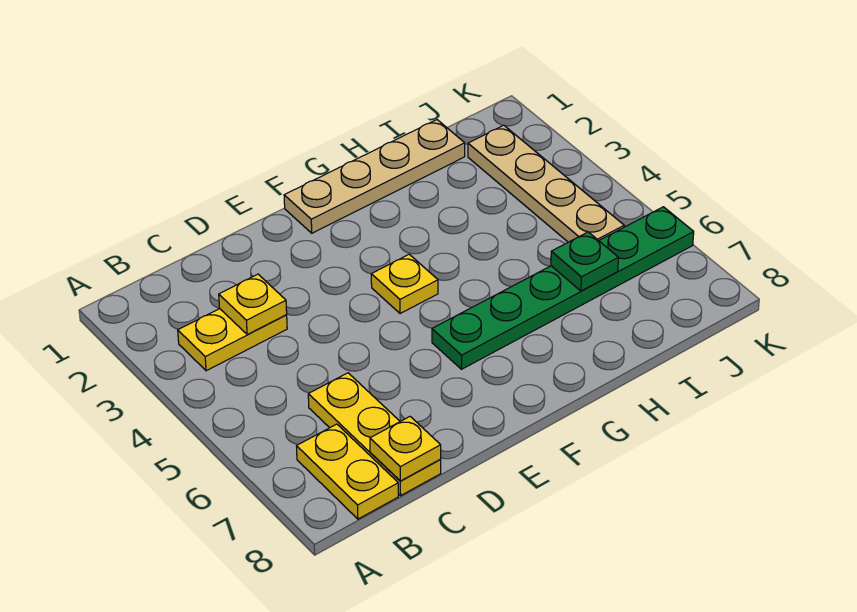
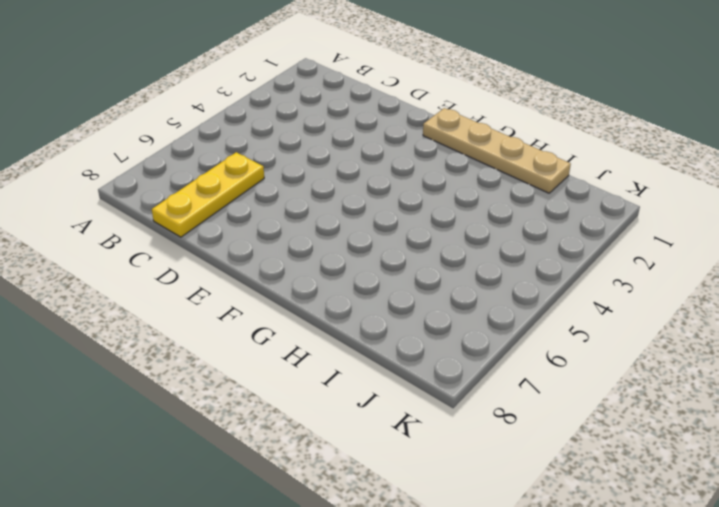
none -> yellow 1x2 plate [178,309,287,371]
none -> yellow 1x2 plate [297,424,398,519]

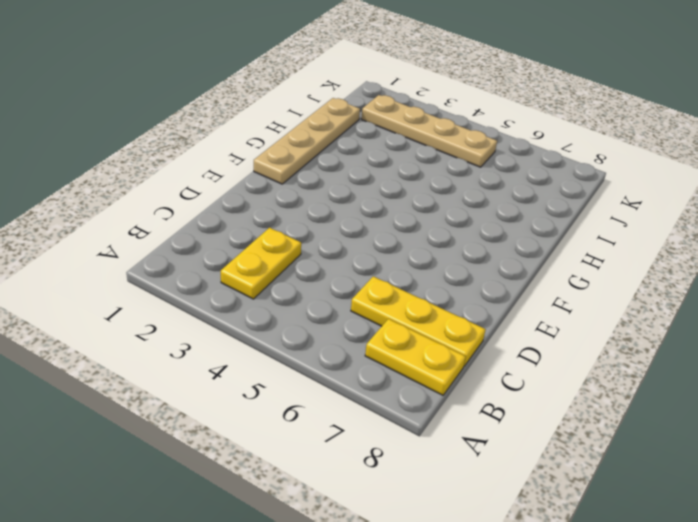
none -> yellow 1x1 plate [371,254,438,314]
none -> green 1x6 plate [432,207,694,369]

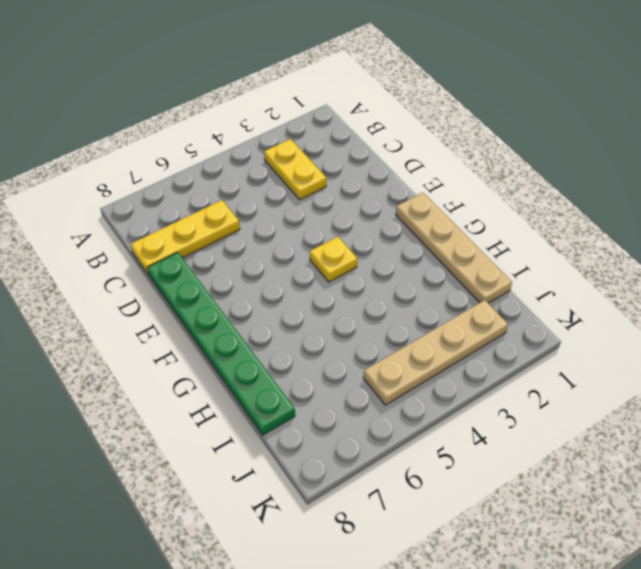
green 1x6 plate [147,252,295,435] -> green 1x6 plate moved to [432,207,694,369]
none -> yellow 1x2 plate [297,424,398,519]
none -> yellow 1x1 plate [219,274,287,335]

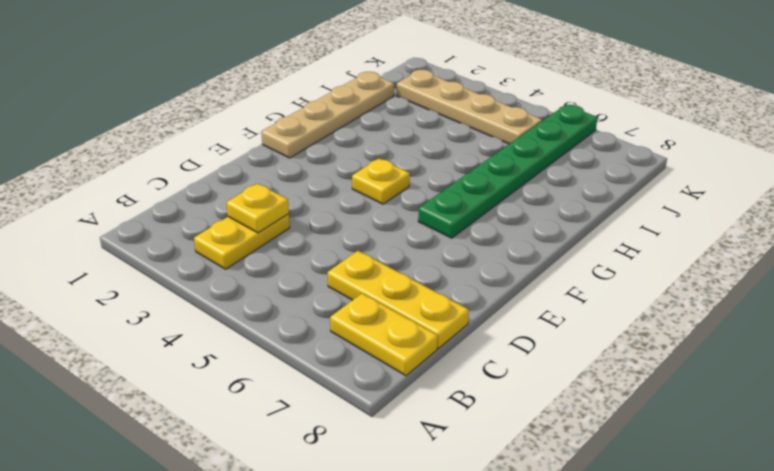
none -> yellow 1x1 plate [370,417,441,481]
none -> green 1x1 plate [551,232,618,291]

